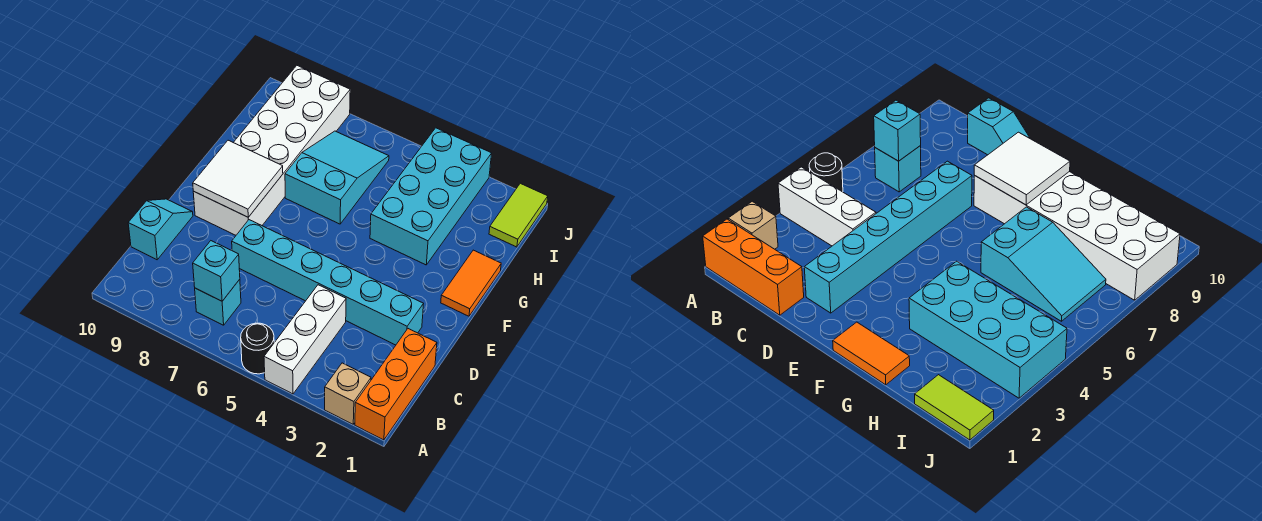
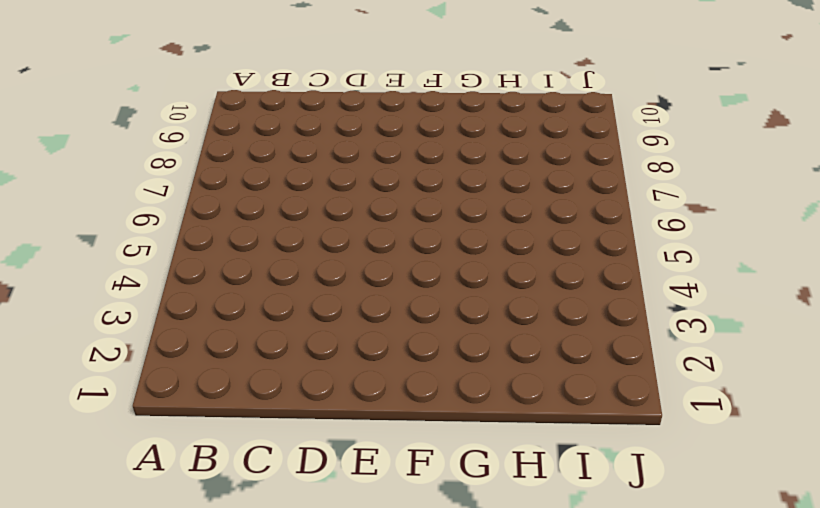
none -> orange 1x3 brick [355,329,437,440]
none -> tan 1x1 brick [325,363,371,424]
none -> white 1x3 brick [264,285,346,394]

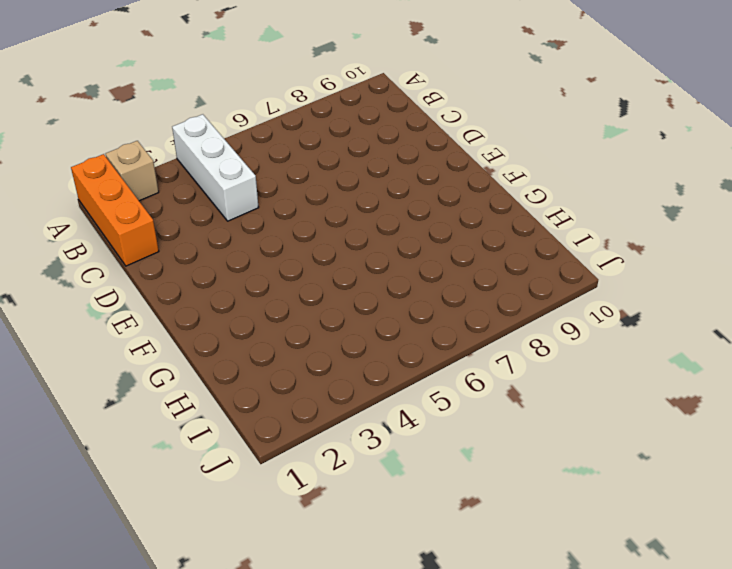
none -> black 1x1 round brick [241,323,274,374]
none -> cyan 1x1 brick [195,279,241,325]
none -> cyan 1x2 slope [128,199,193,260]

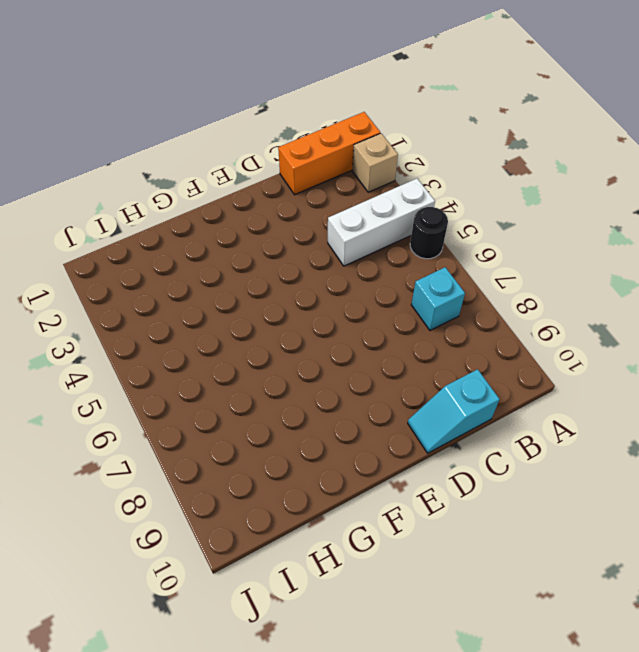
none -> cyan 1x6 brick [232,220,423,345]
none -> white 2x6 brick [193,66,350,235]
none -> orange 1x2 tile [441,250,501,316]

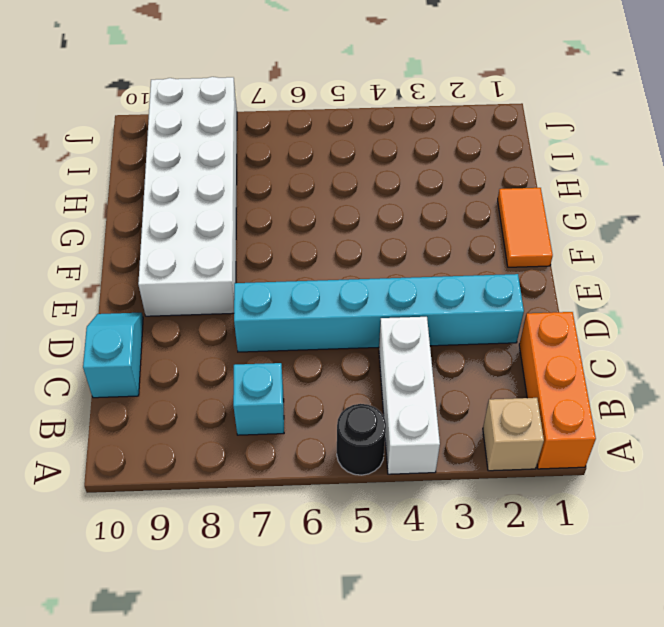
none -> cyan 2x4 brick [370,128,492,265]
none -> cyan 2x3 slope [285,131,389,224]
none -> lime 1x2 tile [489,183,548,247]

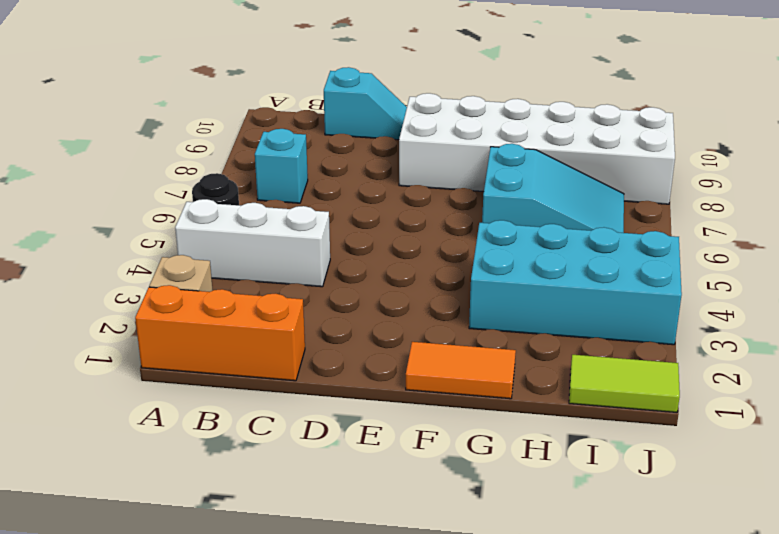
none -> cyan 1x6 brick [232,220,423,345]
none -> cyan 1x1 brick [193,241,240,301]
none -> white 2x2 tile [193,140,283,217]

